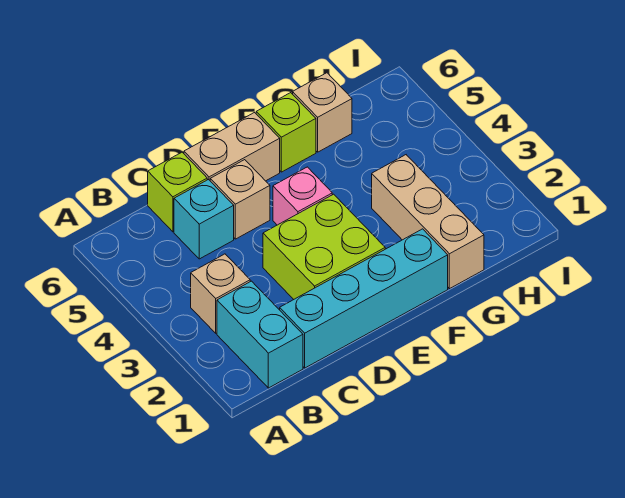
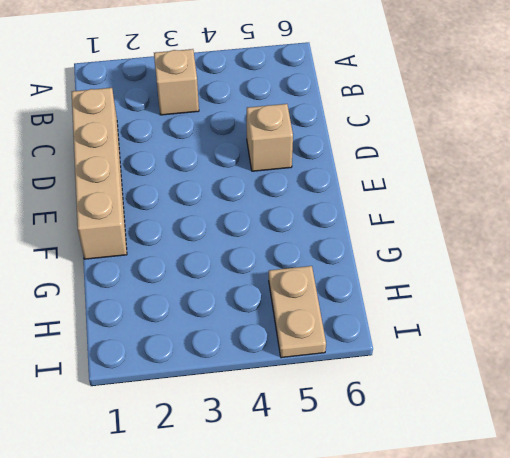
tan 1x4 brick [72,88,127,259] -> cyan 1x4 brick [280,229,448,368]
tan 1x2 plate [269,266,326,358] -> none
none -> cyan 1x2 brick [217,281,303,388]
none -> cyan 1x1 brick [174,180,234,259]
none -> lime 1x1 brick [148,152,207,232]

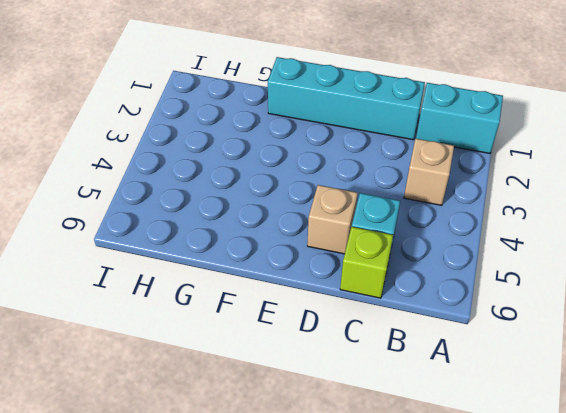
cyan 1x2 brick [416,83,503,153] -> cyan 1x2 brick turned to [217,281,303,388]
none -> lime 2x2 brick [263,194,385,299]
none -> tan 1x2 brick [184,113,280,181]
none -> pink 1x1 brick [273,167,332,225]

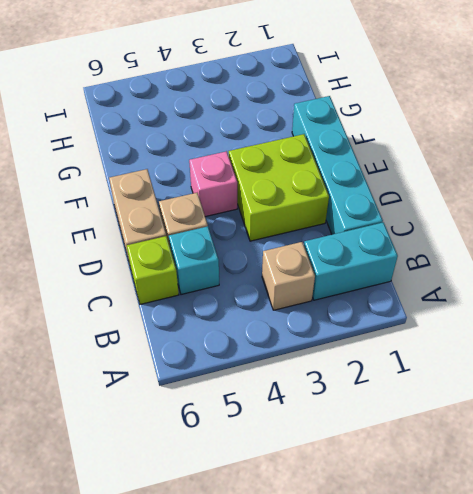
none -> lime 1x1 brick [256,93,316,172]
none -> tan 1x3 brick [372,155,484,289]
none -> tan 1x1 brick [293,73,352,152]

